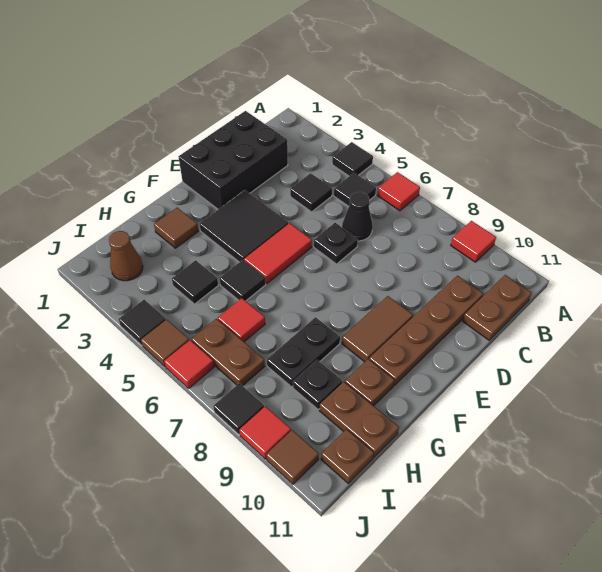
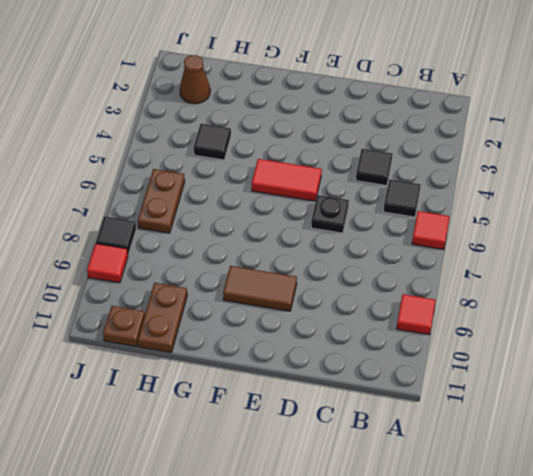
none -> black 1x1 tile [332,142,373,176]
none -> brown 1x2 plate [463,275,532,340]
none -> black 2x3 brick [179,111,288,209]
none -> black 1x1 cone [342,192,373,241]

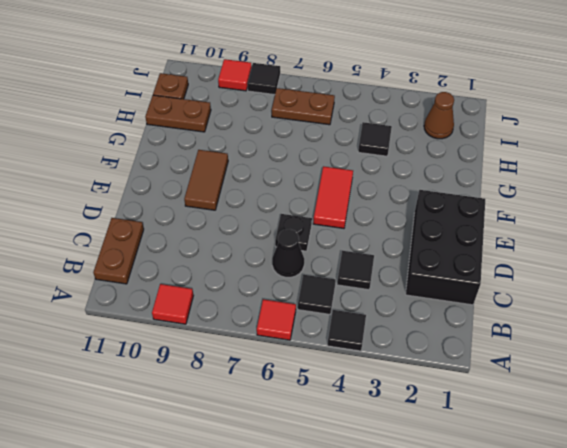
none -> brown 1x4 plate [369,276,483,385]
none -> black 2x2 tile [200,190,288,262]
none -> brown 1x1 tile [154,208,198,248]
none -> black 1x1 tile [220,260,266,301]

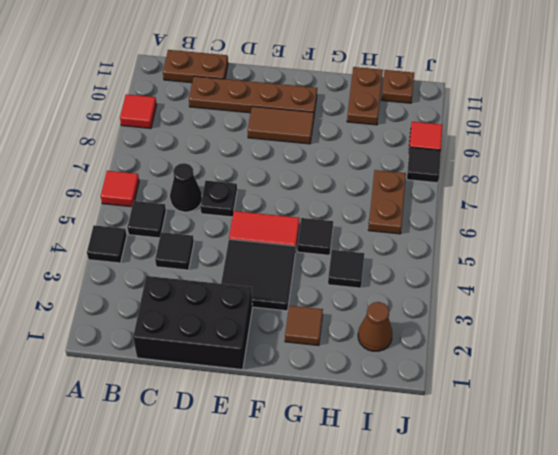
none -> black 1x2 plate [267,317,340,387]
none -> brown 1x1 plate [345,359,394,406]
none -> red 1x1 tile [218,298,265,342]
none -> black 1x1 plate [293,360,342,409]

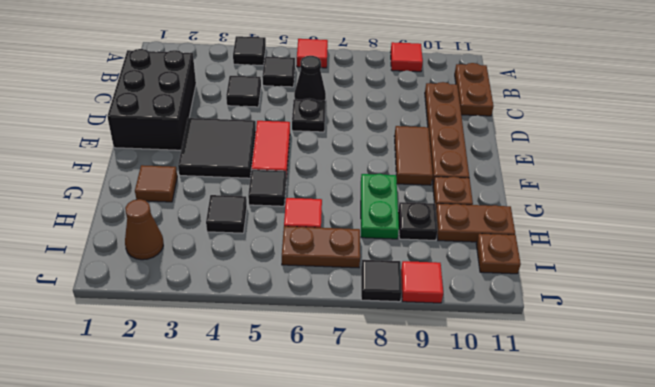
green 1x2 plate [361,174,399,239] -> black 1x2 plate [267,317,340,387]
none -> black 1x1 tile [118,300,166,346]
none -> brown 1x1 tile [141,319,189,367]
none -> red 1x1 tile [164,340,214,389]
none -> brown 1x1 tile [266,430,319,484]

